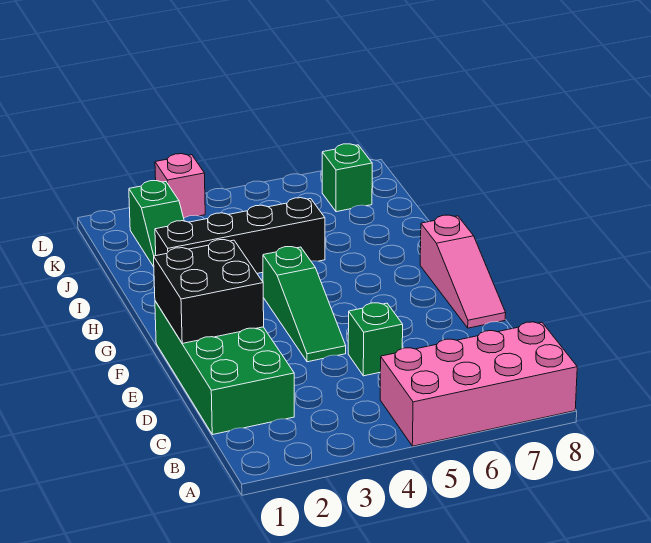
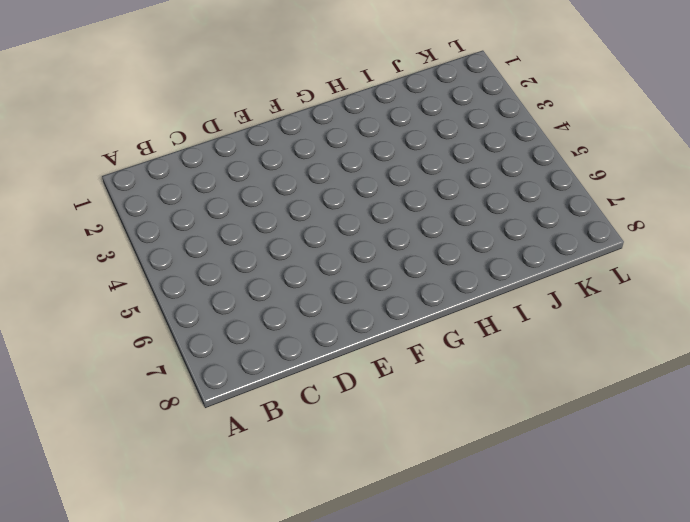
none -> pink 2x4 brick [380,322,577,446]
none -> green 2x4 brick [155,301,294,435]

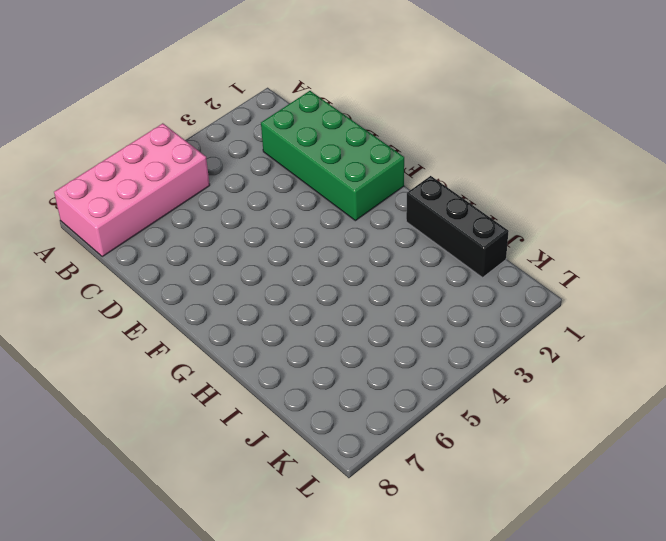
black 1x3 brick [406,176,509,278] -> none
none -> green 1x1 brick [348,303,403,376]
none -> green 1x3 slope [263,247,346,362]

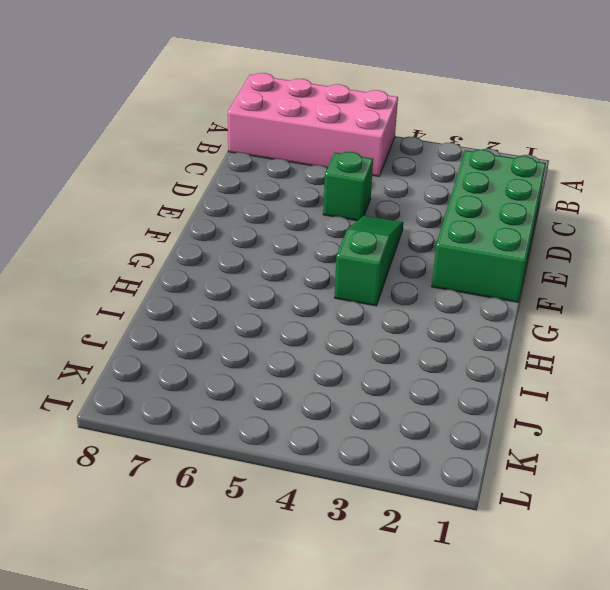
none -> pink 1x3 slope [420,215,506,328]
none -> black 1x4 brick [155,198,325,273]

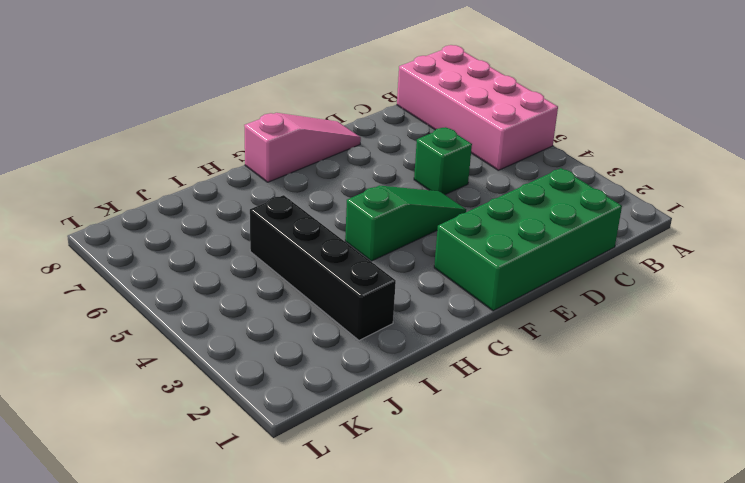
none -> green 1x2 slope [129,181,184,267]
none -> green 1x1 brick [322,144,372,212]

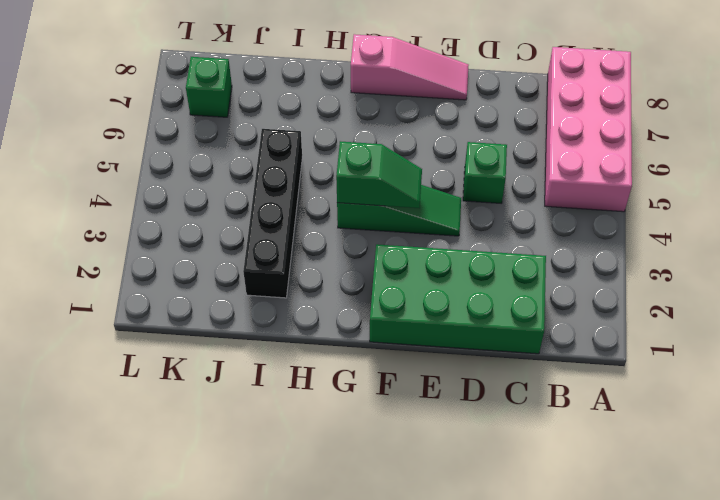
green 1x2 slope [336,141,422,208] -> green 1x2 slope moved to [129,181,184,267]
none -> pink 1x1 brick [155,154,205,218]
none -> black 2x2 brick [154,240,264,343]

